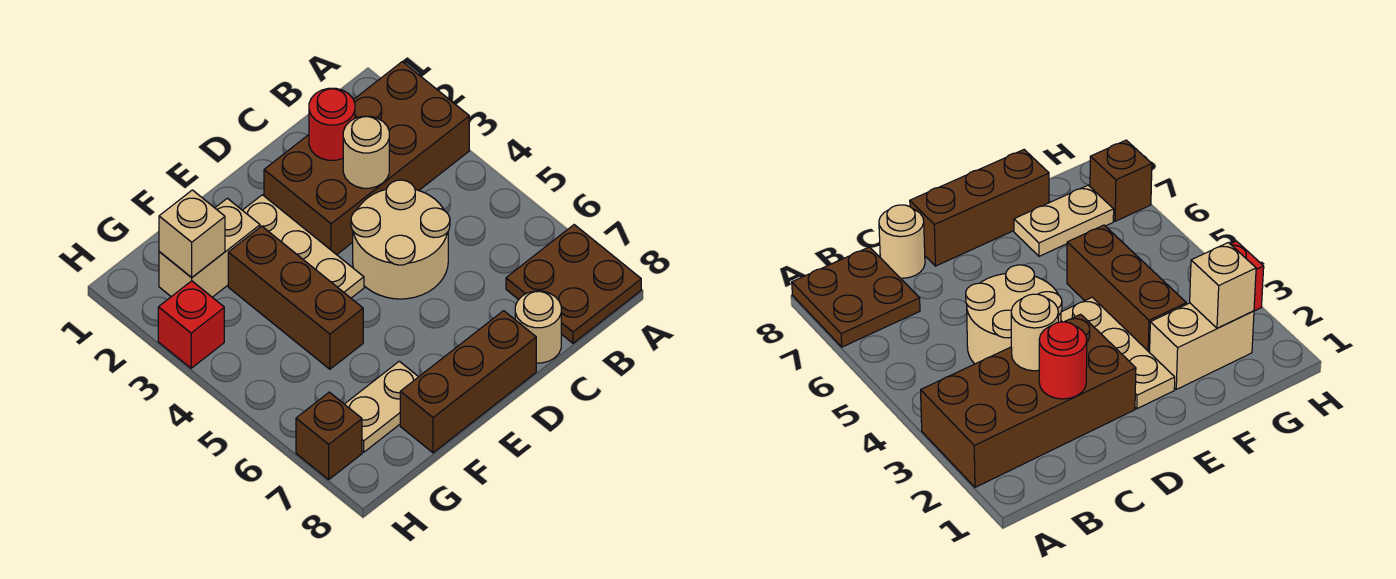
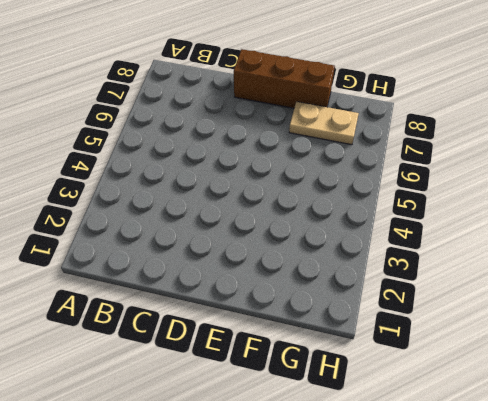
none -> brown 2x4 brick [264,62,469,255]
none -> brown 2x2 plate [506,225,641,343]
none -> tan 2x2 round brick [351,180,450,299]

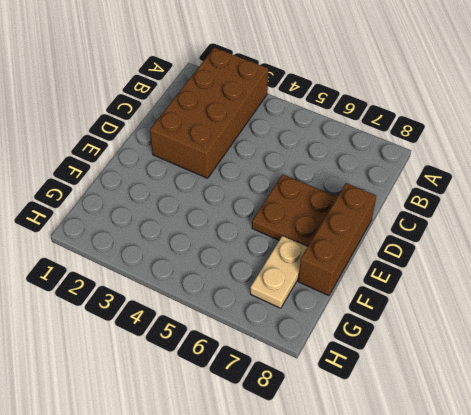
brown 2x2 plate [252,174,337,247] -> brown 2x2 plate moved to [506,225,641,343]
none -> tan 2x2 round brick [351,180,450,299]
none -> tan 1x1 round brick [515,291,561,363]
none -> tan 1x3 plate [243,195,364,298]

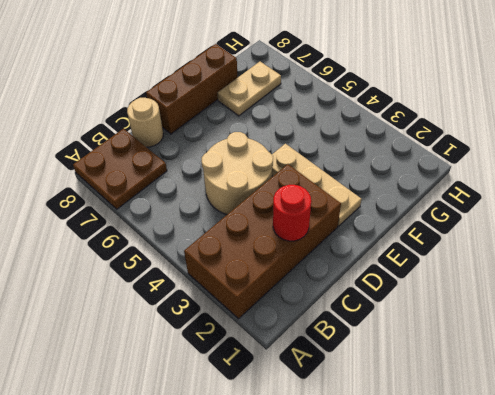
none -> tan 1x2 brick [159,198,260,297]
none -> brown 1x3 brick [228,226,363,369]
none -> red 1x1 brick [158,281,224,368]

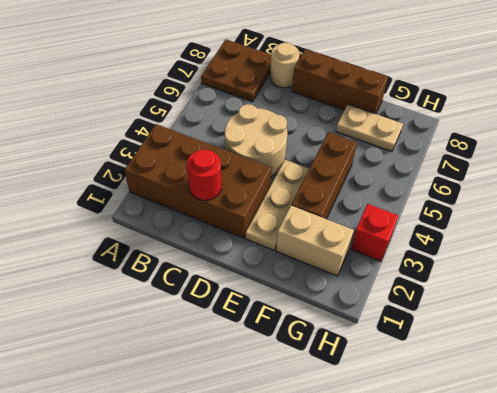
none -> brown 1x1 brick [296,392,362,479]
none -> tan 1x1 round brick [343,116,389,188]
none -> tan 1x1 brick [159,190,225,278]

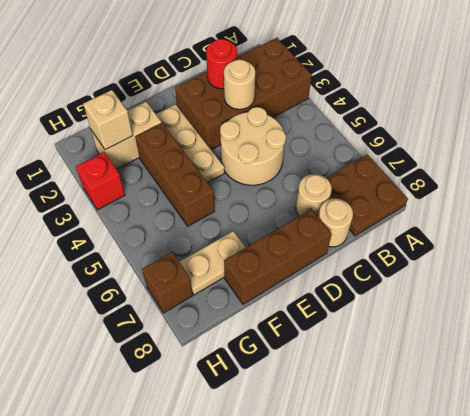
tan 1x1 round brick [296,174,332,217] -> none

